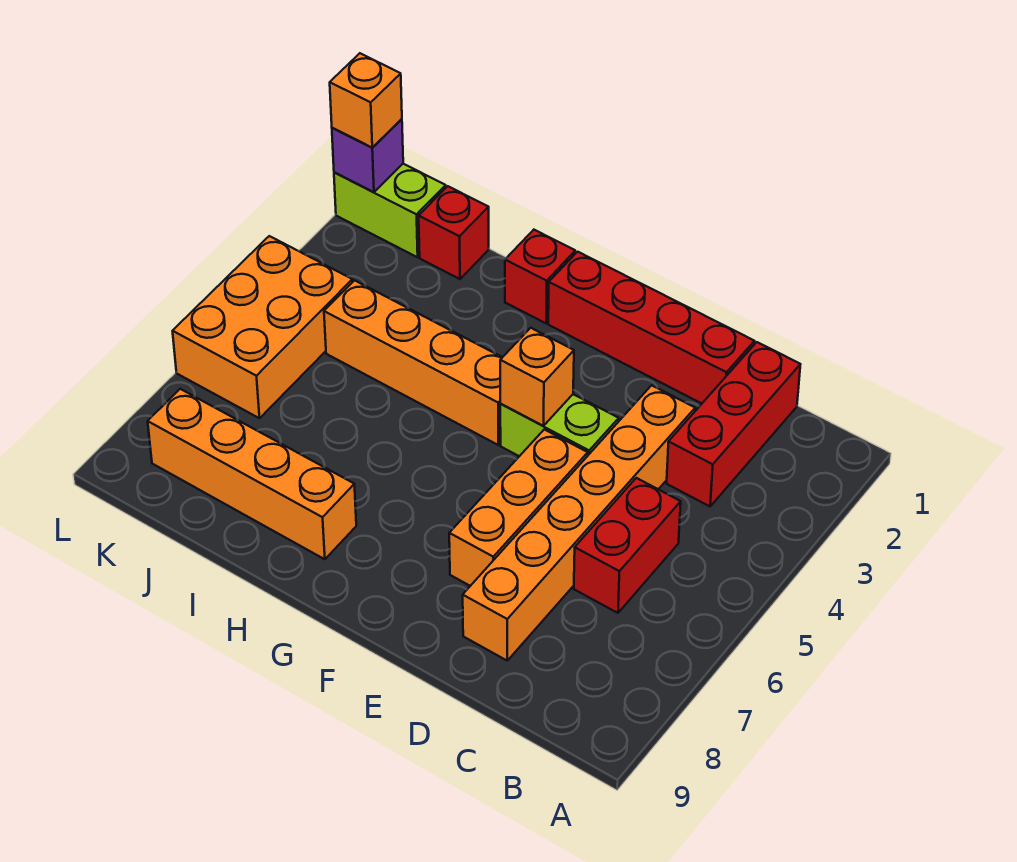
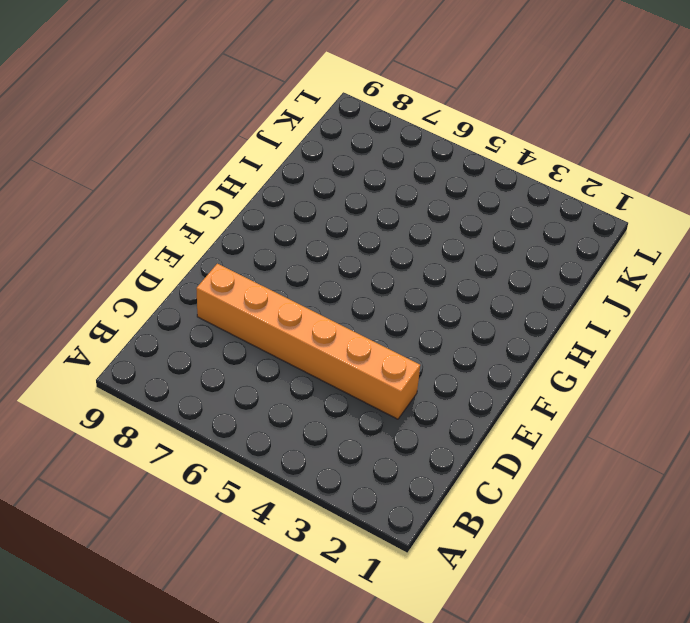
none -> red 1x3 brick [667,342,801,506]
none -> red 1x2 brick [574,478,681,613]
none -> red 1x4 brick [548,252,755,403]

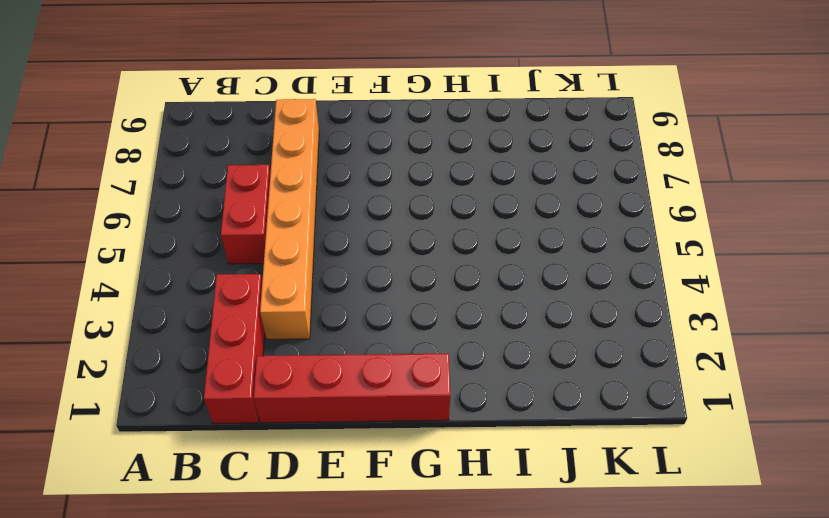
none -> lime 1x2 brick [500,394,619,456]
none -> orange 1x3 brick [449,429,588,586]
none -> orange 1x4 brick [324,280,502,445]

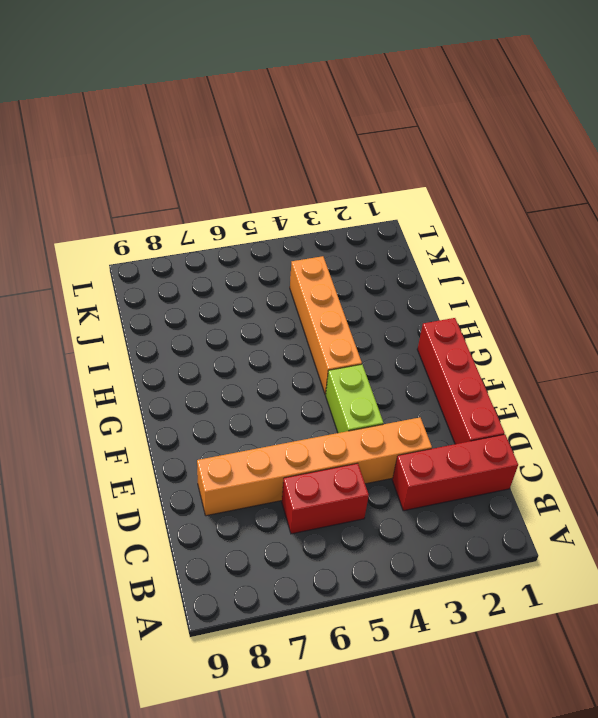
none -> orange 1x3 brick [449,429,588,586]
none -> red 1x1 brick [505,230,575,323]
none -> orange 1x4 brick [148,389,356,559]

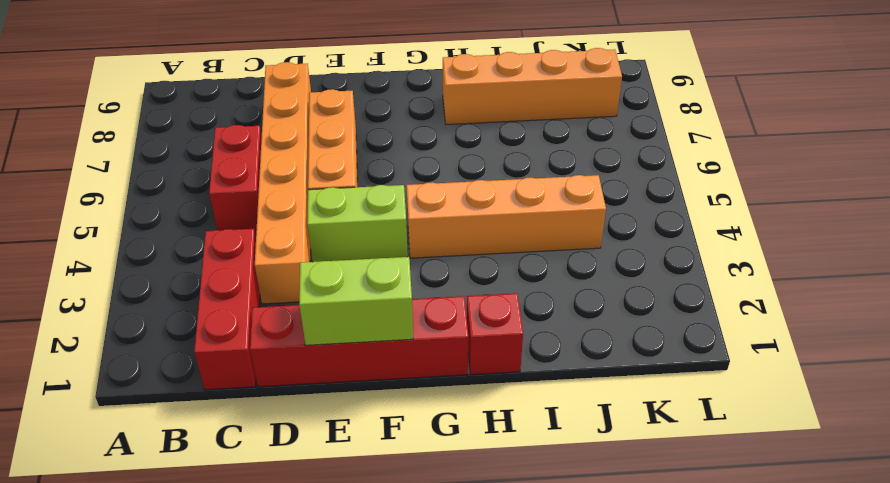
lime 1x2 brick [299,257,413,345] -> lime 1x2 brick moved to [334,164,446,257]
none -> red 1x1 brick [419,186,489,279]
none -> orange 2x3 brick [173,236,352,418]
none -> orange 1x1 brick [500,328,574,426]

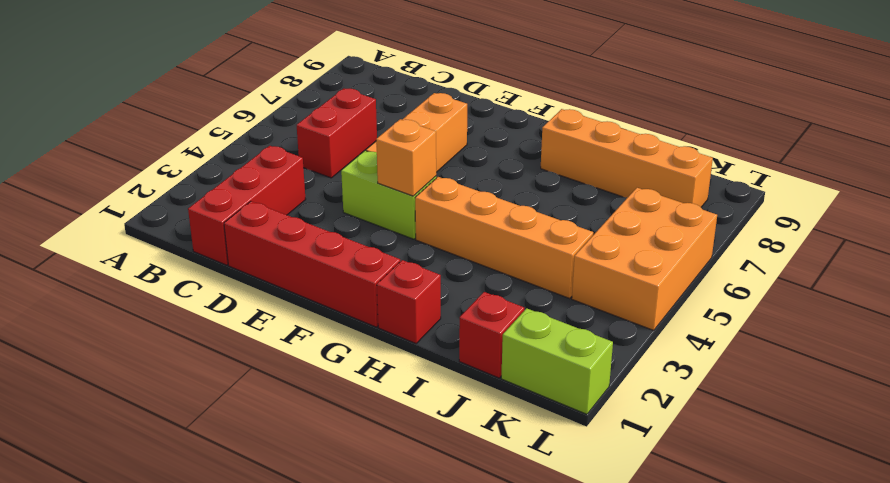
none -> orange 1x6 brick [463,385,695,660]
none -> purple 1x1 brick [332,119,403,192]
none -> orange 1x1 brick [330,53,402,148]

